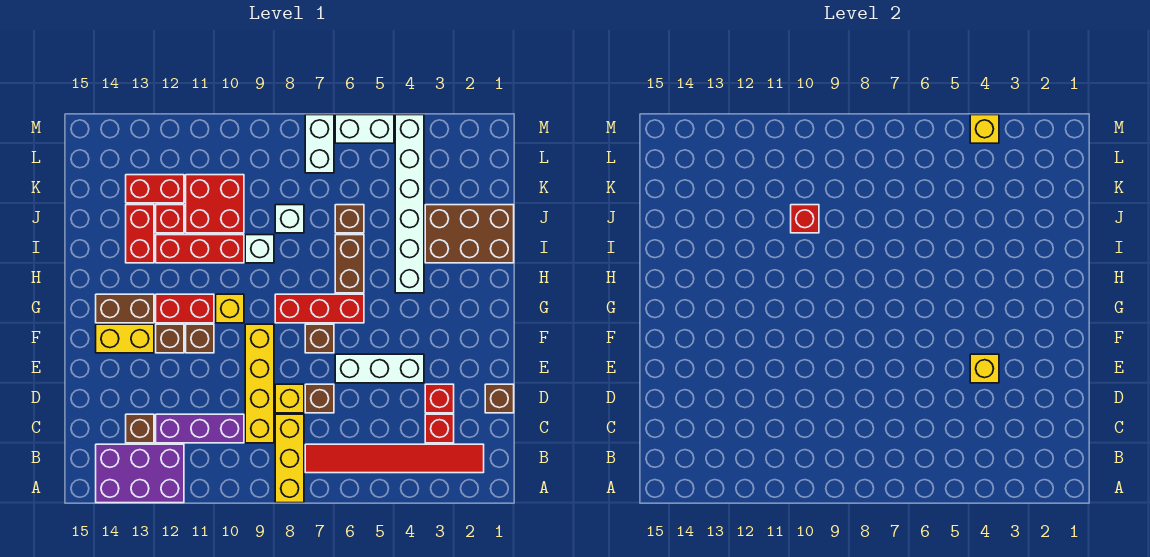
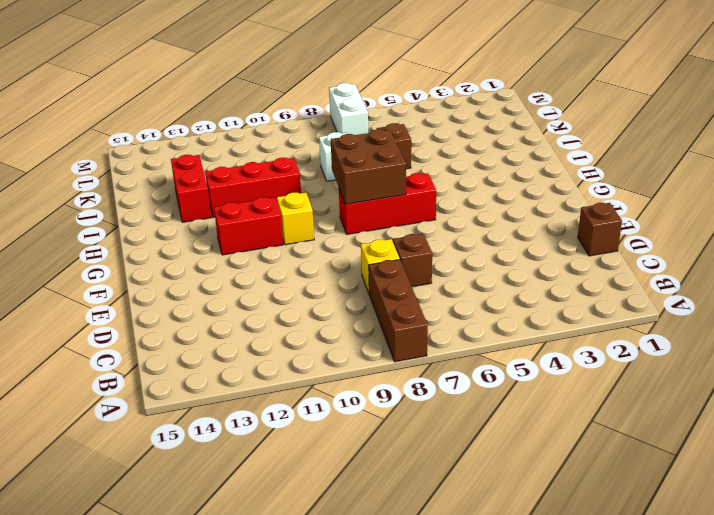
brown 1x3 brick [369,259,428,362] -> yellow 1x3 brick [275,414,304,503]
brown 2x2 brick [331,129,406,204] -> none
none -> purple 2x3 brick [96,444,184,503]
none -> red 1x6 tile [305,444,484,473]
none -> red 1x1 brick [425,414,454,443]
none -> yellow 1x4 brick [245,324,274,443]

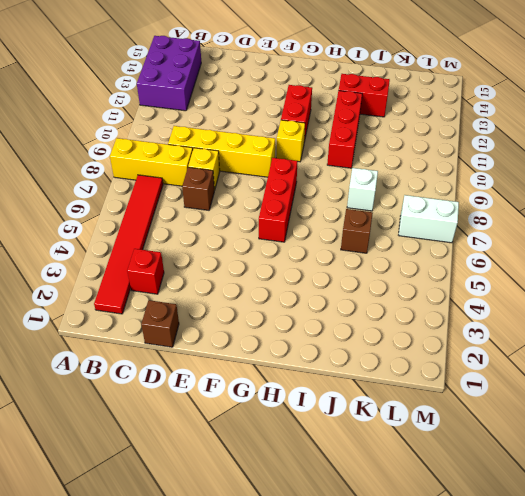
none -> purple 1x3 brick [156,414,244,443]
none -> brown 1x1 brick [126,414,154,443]
none -> red 1x1 brick [425,384,454,413]
none -> white 1x3 brick [335,354,424,383]

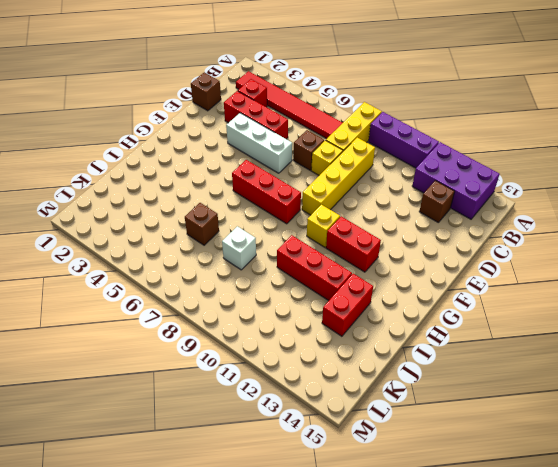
purple 1x3 brick [369,112,439,168] -> purple 1x3 brick moved to [156,414,244,443]
red 1x3 brick [224,91,288,139] -> red 1x1 brick [425,384,454,413]
none -> brown 1x1 brick [305,324,334,353]
none -> brown 1x1 brick [186,324,214,353]
none -> brown 1x1 brick [156,324,184,353]
none -> yellow 1x2 brick [96,324,154,353]

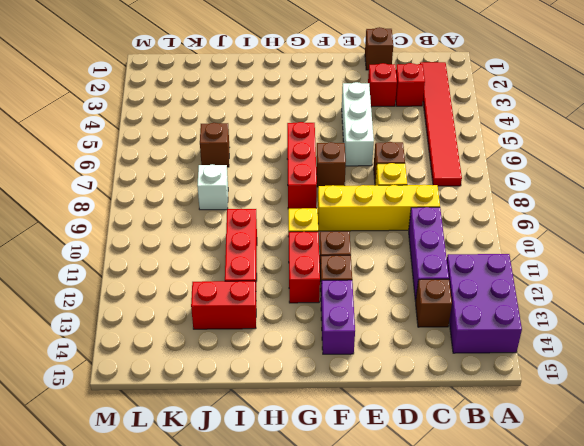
purple 1x2 brick [321,280,355,354] -> yellow 1x2 brick [96,324,154,353]
none -> yellow 1x3 brick [275,414,304,503]
none -> brown 1x2 brick [96,294,154,323]
none -> white 1x6 brick [395,115,424,293]
none -> brown 1x2 brick [335,235,364,293]

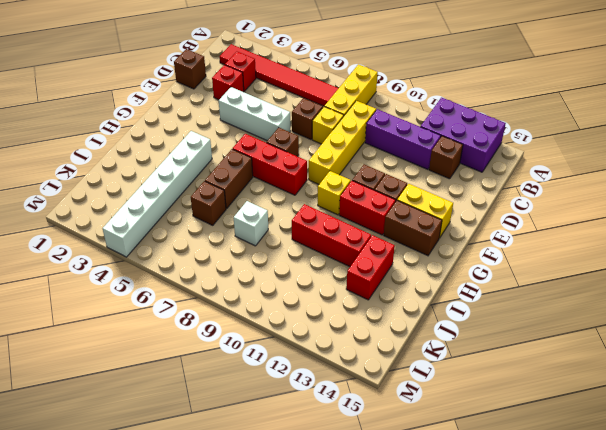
none -> brown 2x3 brick [425,205,514,263]
none -> white 1x1 brick [245,235,274,263]
none -> red 2x2 brick [186,175,244,233]
none -> red 1x1 brick [156,205,184,233]

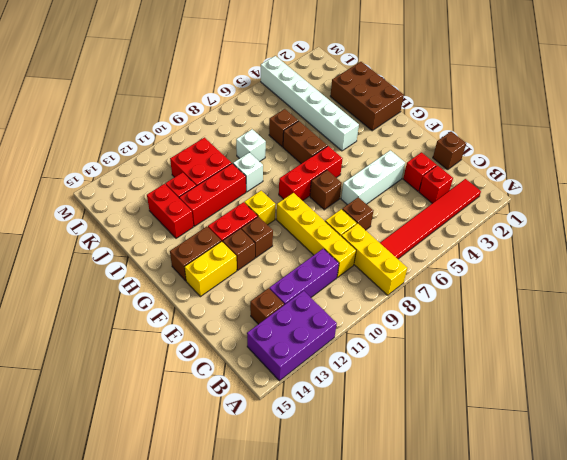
brown 2x3 brick [330,62,404,131] -> brown 2x3 brick turned to [425,205,514,263]
none -> red 1x2 brick [126,175,184,203]
none -> white 1x2 brick [305,115,334,173]
none -> white 1x2 brick [335,115,394,143]
none -> yellow 1x1 brick [970,354,999,383]

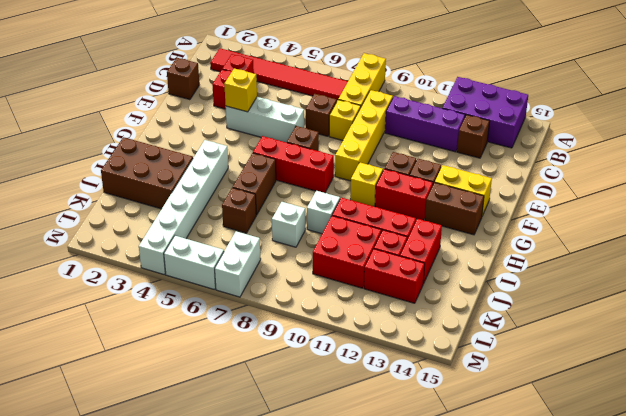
none -> red 1x1 brick [791,205,819,233]
none -> yellow 1x1 brick [970,115,999,143]

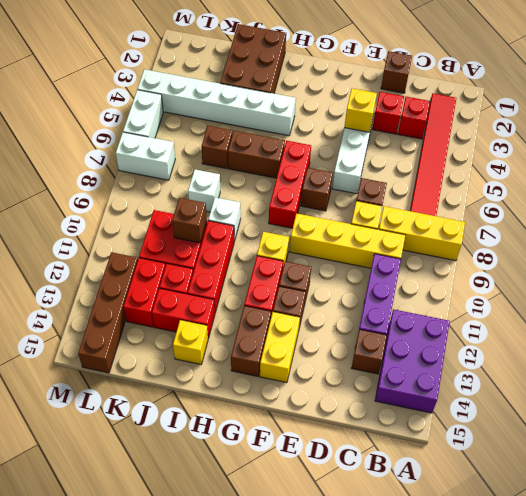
yellow 1x1 brick [173,320,208,364] -> yellow 1x1 brick moved to [970,115,999,143]
brown 1x1 brick [172,198,207,243] -> red 1x1 brick [791,205,819,233]
brown 1x4 brick [78,252,138,373] -> none

